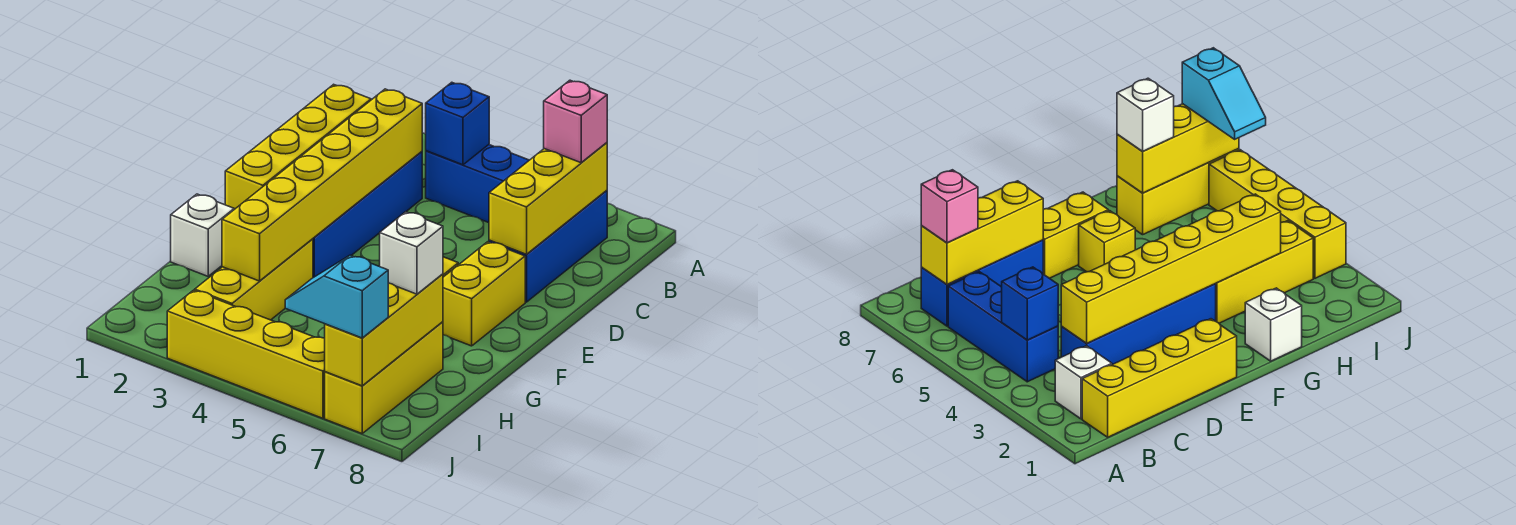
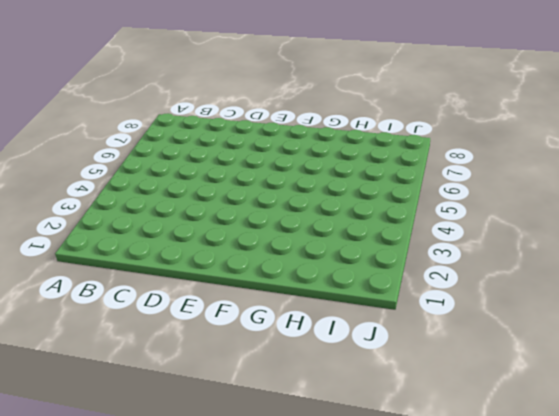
none -> yellow 1x4 brick [225,84,371,209]
none -> white 1x1 brick [1055,346,1112,419]
none -> blue 1x3 brick [426,145,529,223]

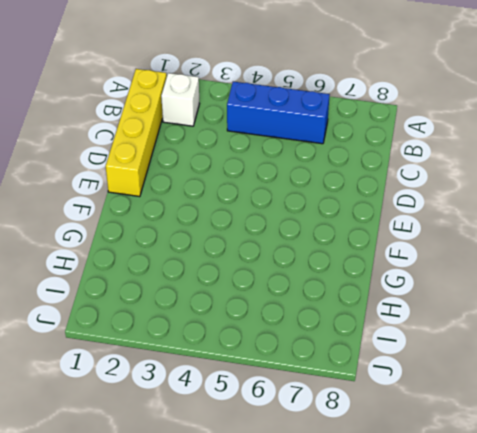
none -> blue 1x3 brick [489,190,607,302]
none -> blue 1x4 brick [313,152,422,278]
none -> yellow 1x2 brick [443,242,525,346]

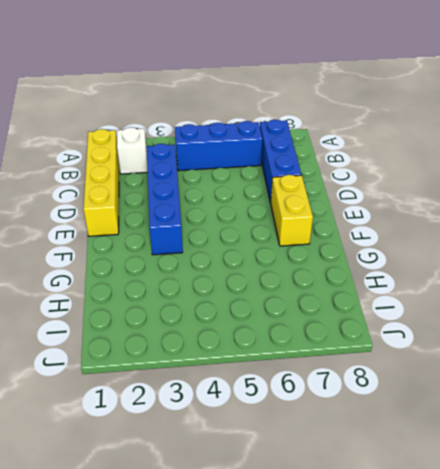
none -> yellow 1x1 brick [1079,211,1135,272]
none -> white 1x1 brick [171,194,234,276]
none -> yellow 1x3 brick [195,239,313,320]

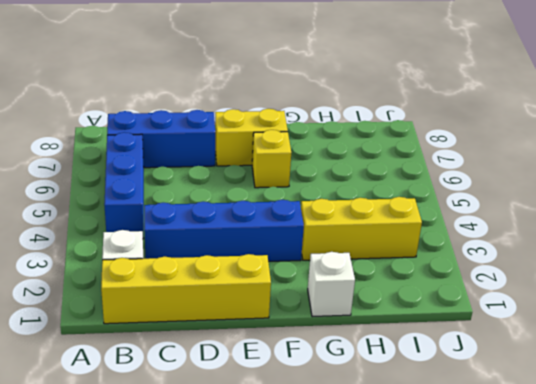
none -> yellow 1x3 brick [325,322,443,433]
none -> yellow 1x4 brick [167,290,325,418]
none -> blue 1x1 brick [426,82,489,165]

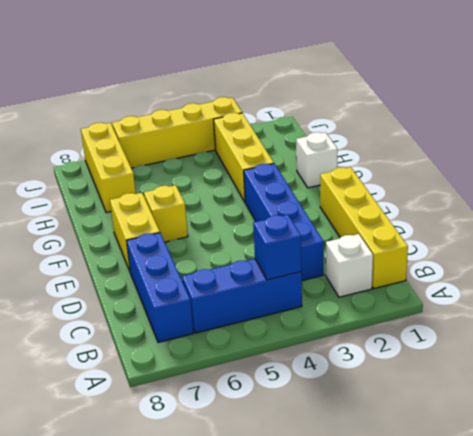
none -> yellow 1x3 brick [489,143,607,254]
none -> yellow 1x6 brick [222,89,422,281]
none -> yellow 1x3 brick [325,274,443,386]

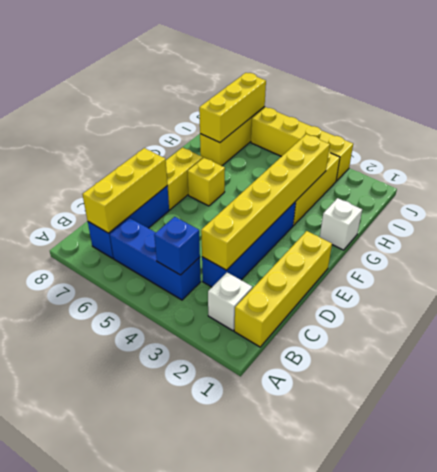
none -> pink 1x1 brick [544,80,607,163]
none -> white 1x1 brick [380,212,443,294]
none -> cyan 1x2 slope [285,255,388,338]

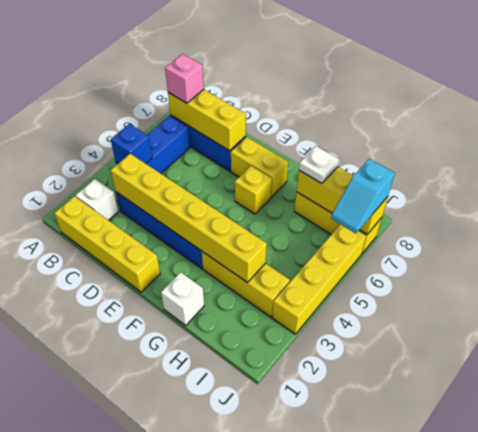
white 1x1 plate [299,146,339,183] -> white 1x1 brick [380,212,443,294]

